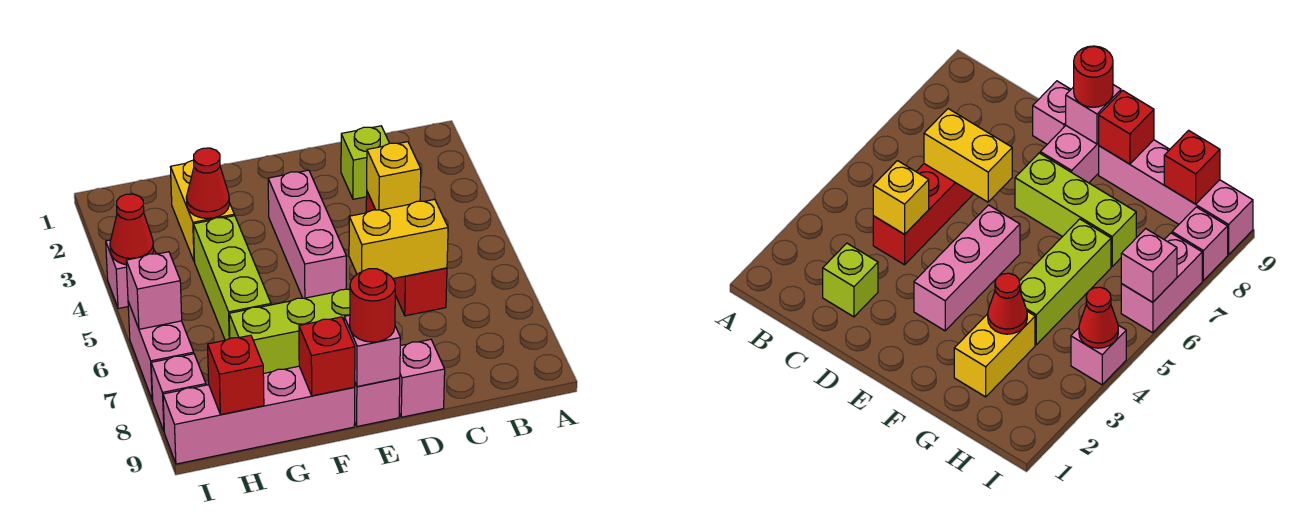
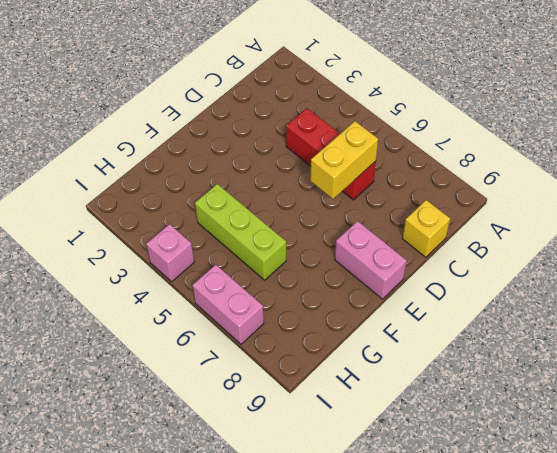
yellow 1x1 brick [402,200,450,257] -> yellow 1x1 brick moved to [367,142,421,210]
none -> lime 1x1 brick [341,126,389,199]
none -> pink 1x1 brick [399,339,445,417]
none -> pink 1x3 brick [268,170,346,298]

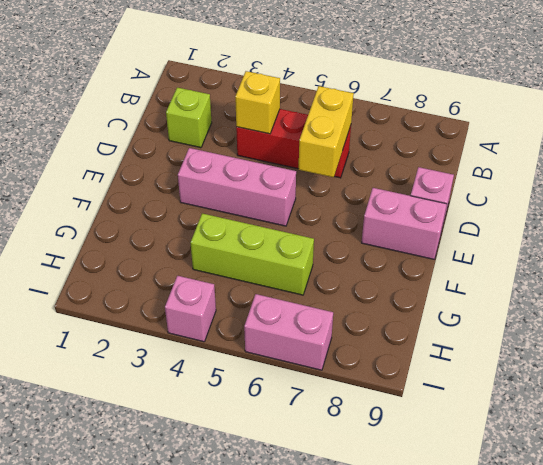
none -> lime 1x3 brick [229,289,350,374]
none -> pink 1x4 brick [163,366,355,464]
none -> yellow 1x2 brick [170,160,234,262]

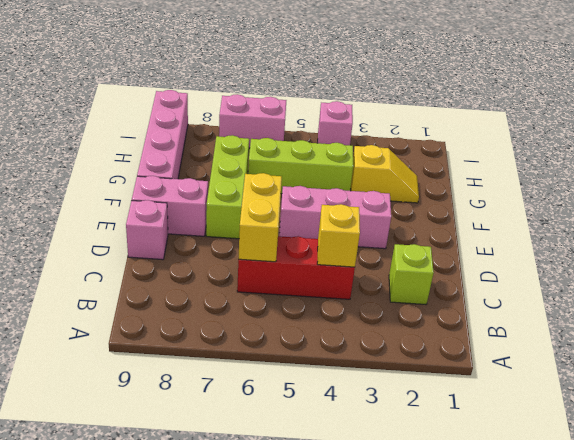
yellow 1x2 slope [351,145,419,203] -> yellow 1x2 brick [170,160,234,262]
none -> pink 1x1 brick [151,354,206,431]
none -> pink 1x1 brick [344,315,400,387]
none -> red 1x1 brick [299,317,355,396]

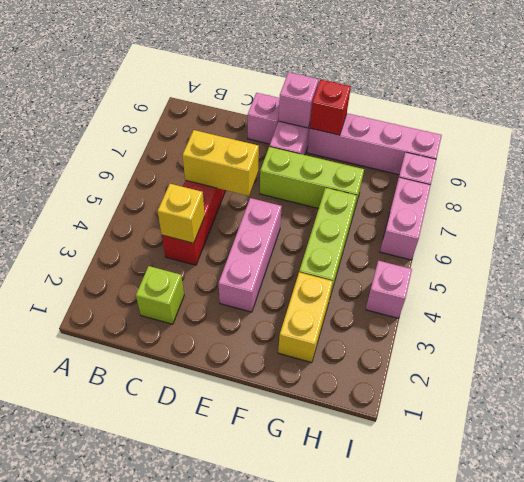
none -> red 1x1 cone [186,148,229,218]
none -> red 1x1 brick [208,335,264,414]
none -> red 1x1 cone [110,194,154,265]

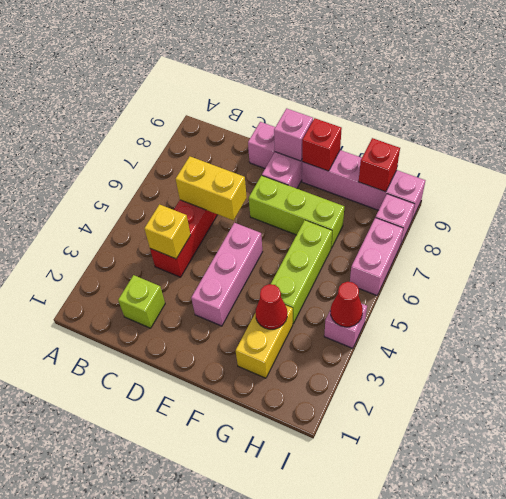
none -> pink 1x1 brick [126,252,182,329]
none -> red 1x1 round brick [350,269,395,342]

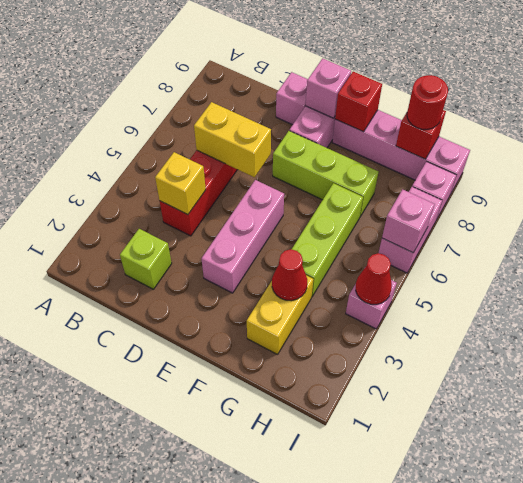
red 1x1 round brick [407,75,448,129] -> red 1x1 round brick moved to [350,269,395,342]

